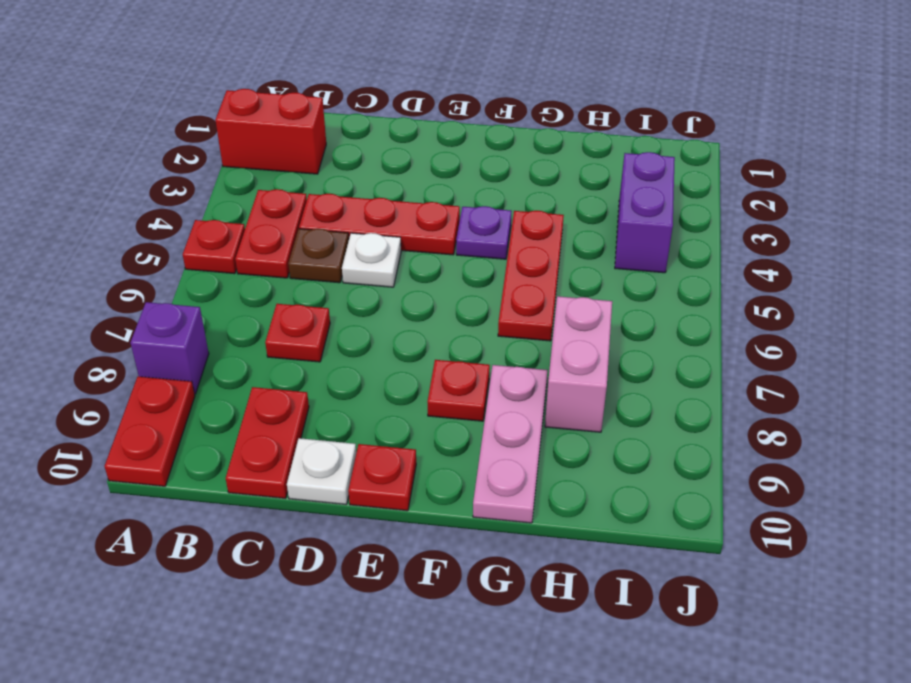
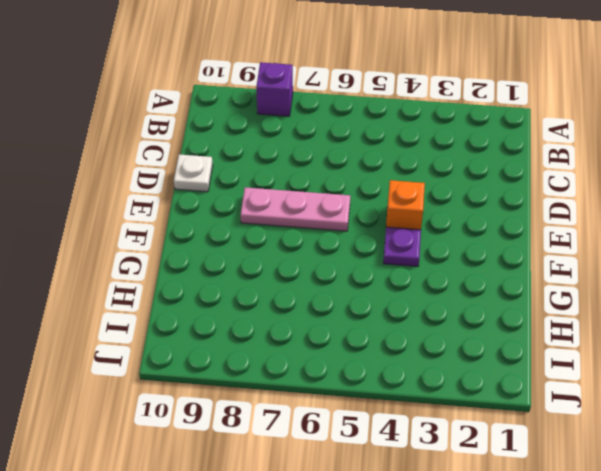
orange 1x1 brick [386,180,425,230] -> red 1x3 plate [299,194,460,255]
pink 1x3 plate [241,187,350,231] -> pink 1x3 plate moved to [473,365,547,523]
none -> red 1x2 brick [215,89,326,174]
none -> red 1x1 plate [183,220,245,274]
none -> red 1x2 plate [105,376,195,486]

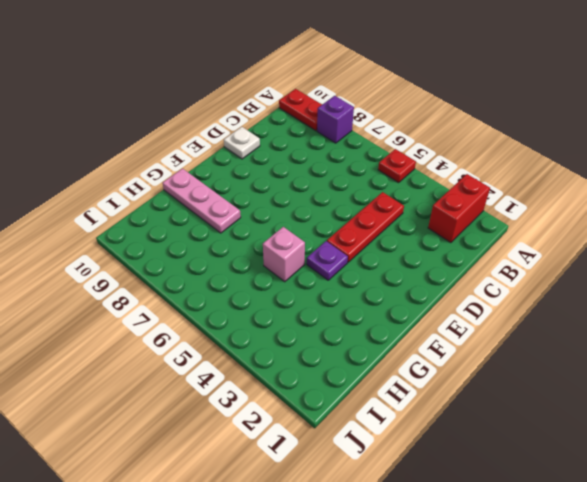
pink 1x1 brick [263,227,305,282] -> red 1x3 plate [498,211,564,341]
none -> red 1x2 plate [235,189,307,278]
none -> brown 1x1 plate [288,229,349,283]
none -> red 1x1 plate [265,304,330,362]

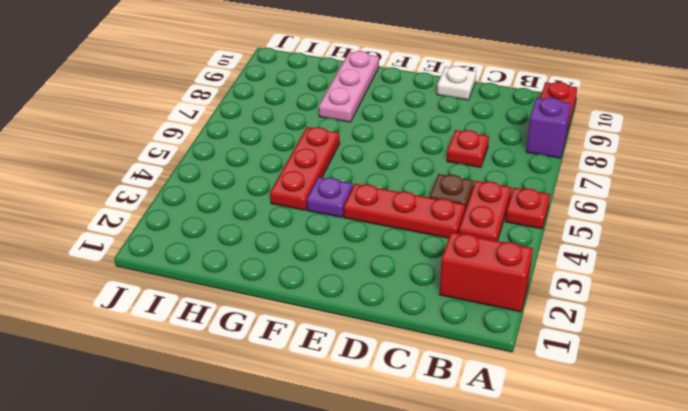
none -> red 1x2 plate [226,387,309,498]
none -> white 1x1 plate [342,233,401,287]
none -> red 1x1 plate [348,444,416,511]

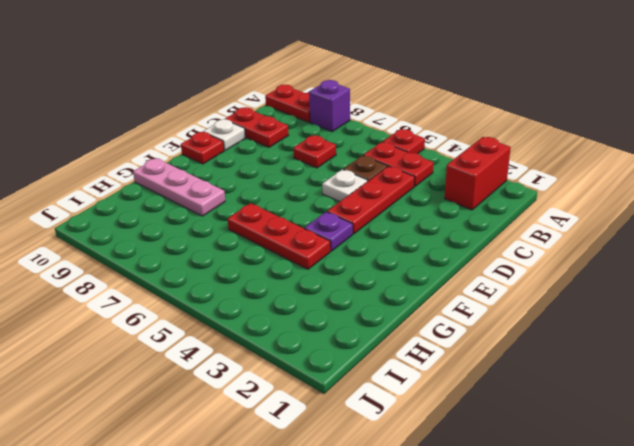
none -> red 1x1 plate [427,360,490,421]
none -> pink 1x2 brick [545,296,612,432]
none -> purple 1x2 brick [615,152,675,273]

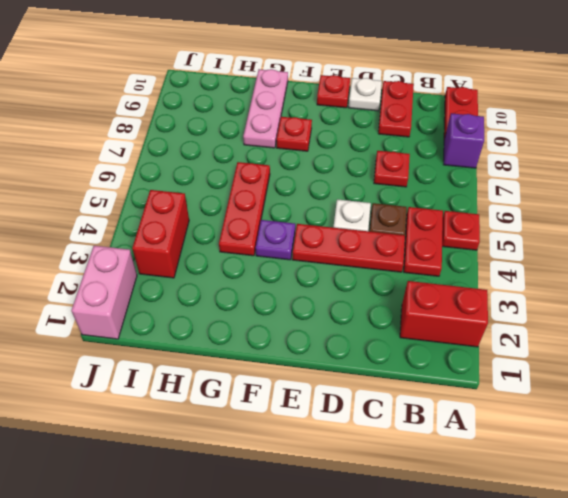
red 1x2 brick [132,190,189,278] -> purple 1x2 brick [615,152,675,273]
pink 1x2 brick [71,246,137,339] -> pink 1x2 brick moved to [545,296,612,432]

